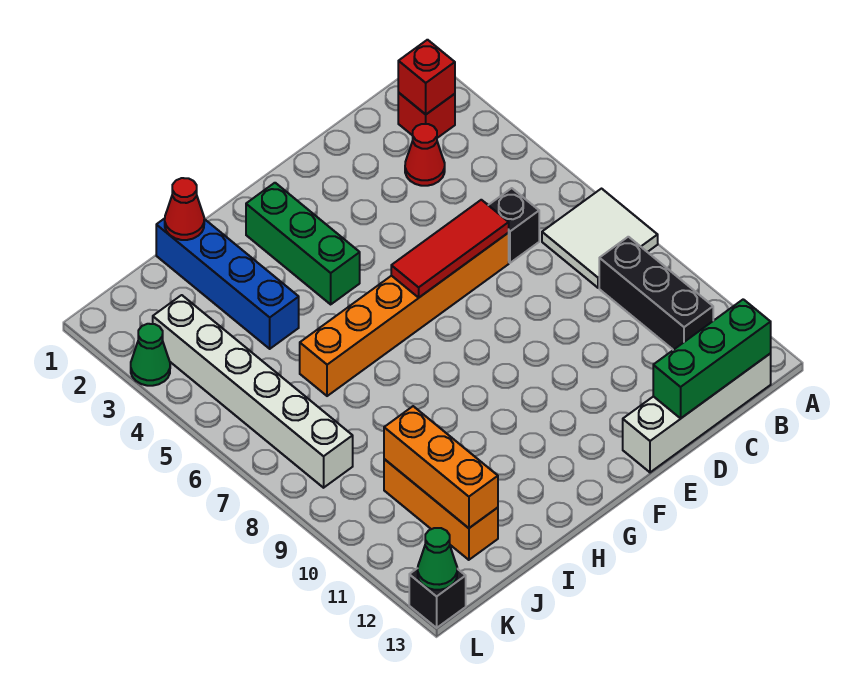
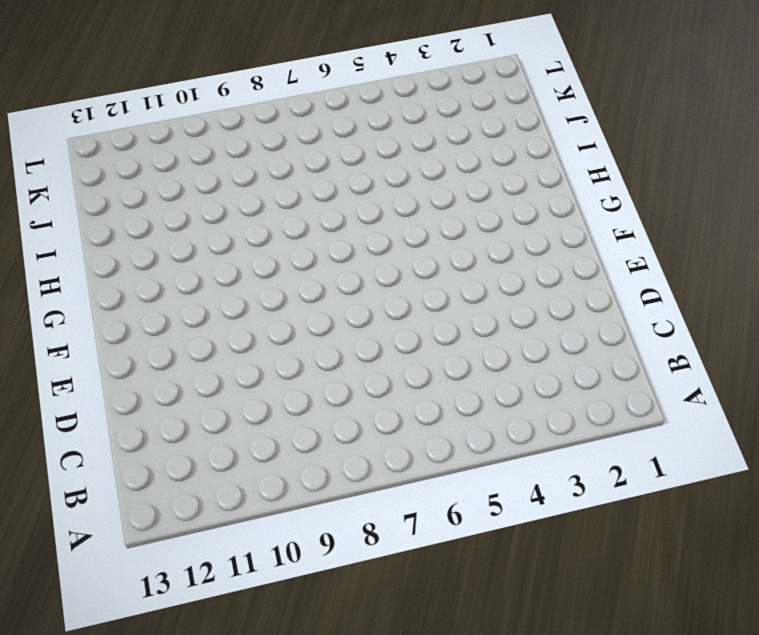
none -> white 2x2 tile [542,189,658,288]
none -> red 1x1 brick [398,93,455,138]
none -> black 1x3 brick [599,237,713,350]

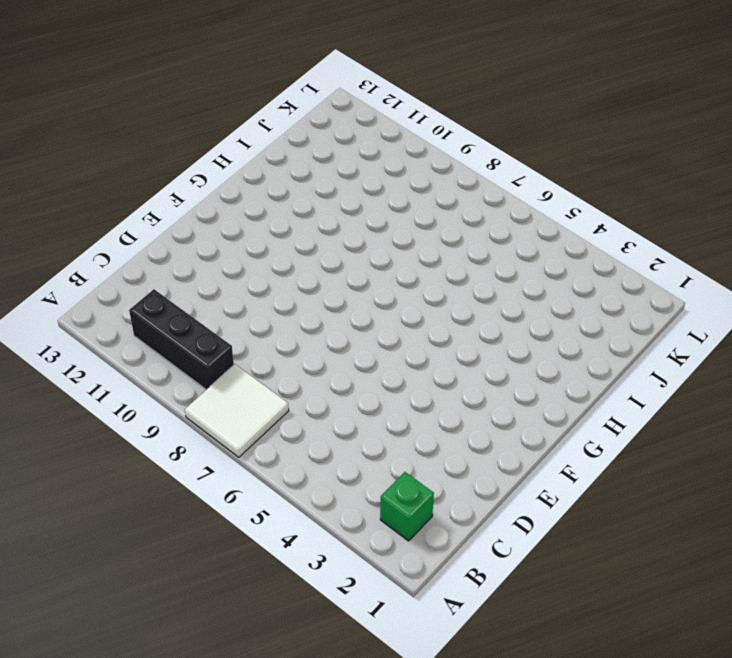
green 1x1 brick [380,472,434,541] -> red 1x1 brick [398,93,455,138]
none -> white 1x4 brick [623,354,771,472]
none -> red 1x1 cone [405,124,445,186]
none -> black 1x1 brick [489,188,539,263]

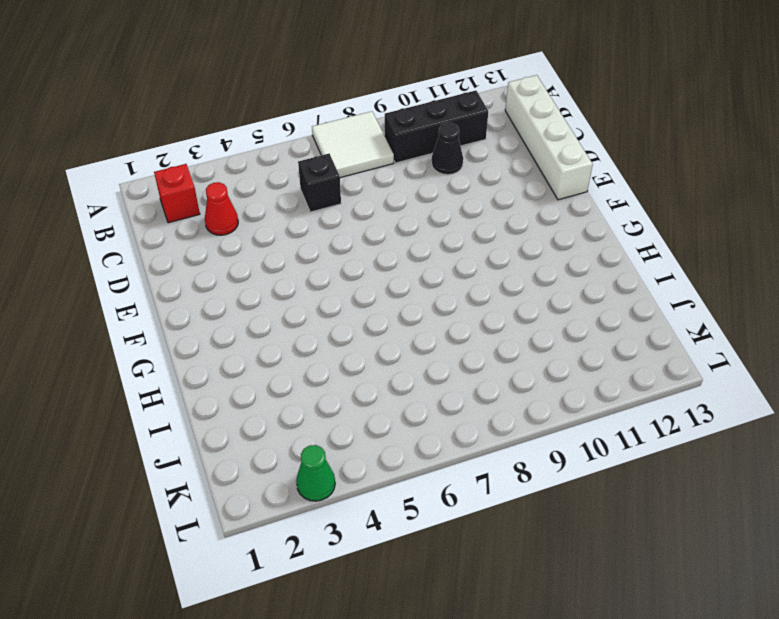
black 1x1 cone [431,123,463,175] -> none
none -> orange 1x6 brick [300,233,509,396]
none -> green 1x3 brick [246,183,360,304]
none -> blue 1x4 brick [156,219,299,349]

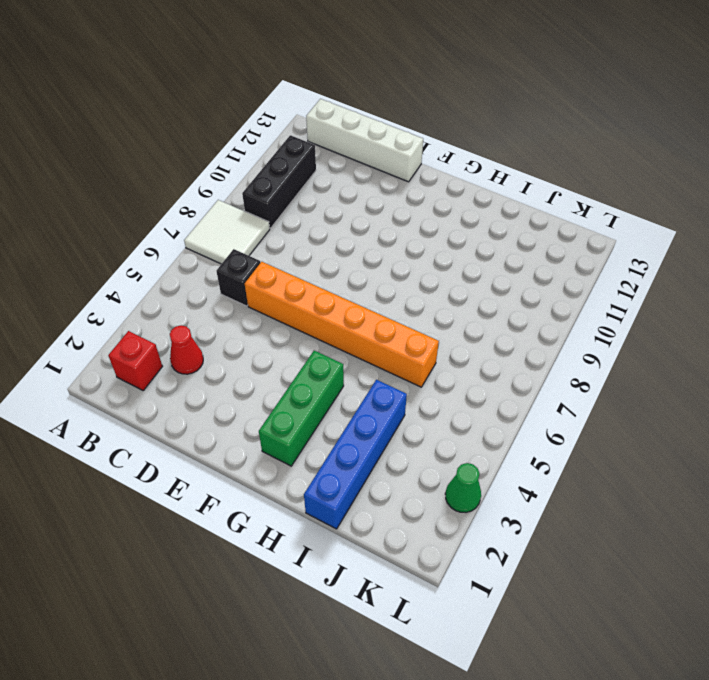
none -> orange 1x3 brick [384,459,498,560]
none -> white 1x6 brick [153,295,353,488]
none -> black 1x1 brick [409,568,466,628]

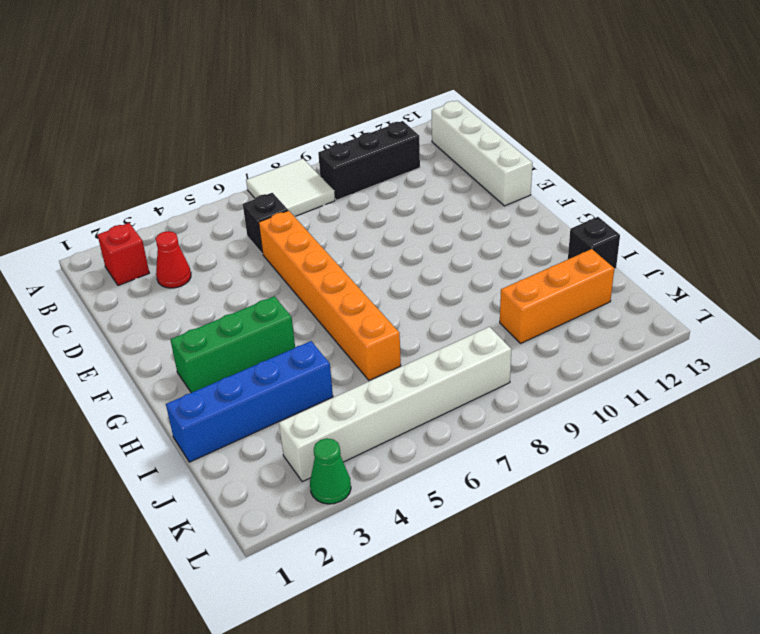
black 1x1 brick [568,217,620,269] -> black 1x1 brick moved to [409,568,466,628]
none -> red 1x1 brick [398,40,455,114]
none -> green 1x3 brick [653,299,771,418]
none -> red 1x3 tile [391,200,509,297]

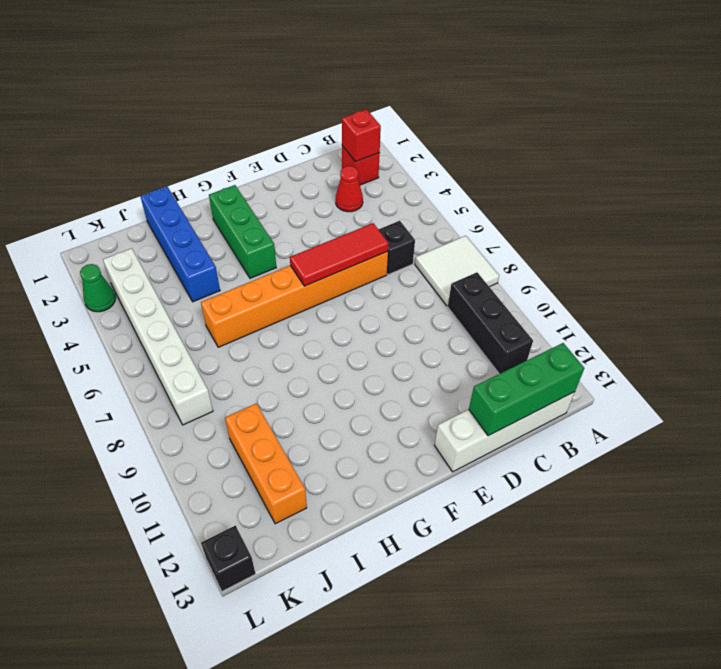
none -> red 1x1 cone [165,178,204,240]
none -> orange 1x3 brick [384,406,498,528]
none -> green 1x1 cone [418,528,457,590]

